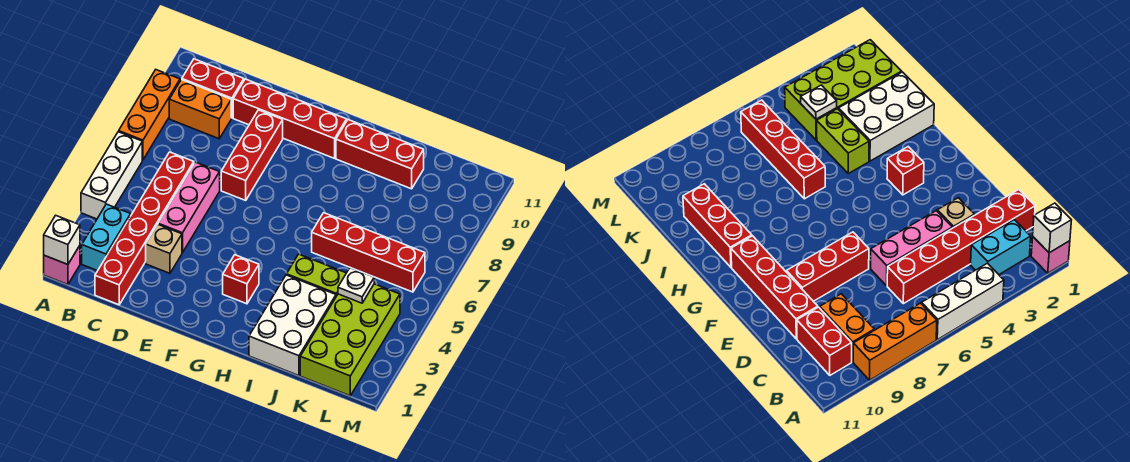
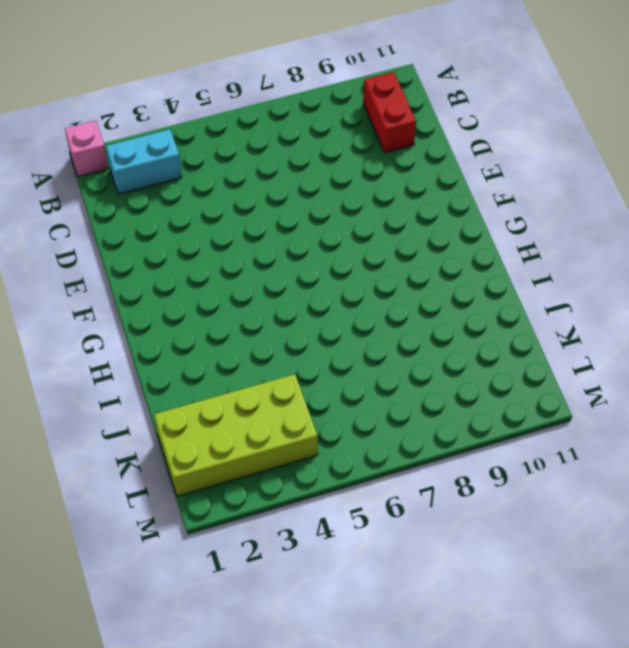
none -> white 1x3 brick [81,132,142,219]
none -> orange 1x3 brick [119,70,180,160]
none -> orange 1x2 brick [169,80,231,139]

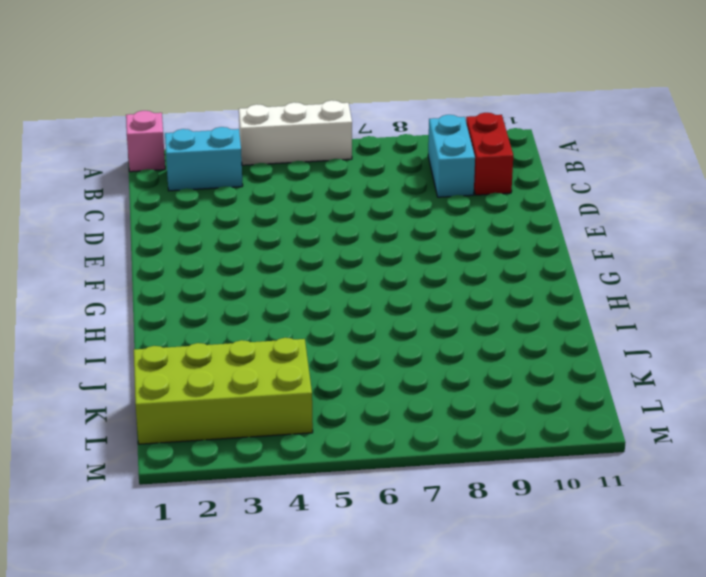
cyan 1x2 brick [428,115,475,197] -> orange 1x2 brick [169,80,231,139]
none -> orange 1x3 brick [119,70,180,160]
none -> red 1x6 brick [95,152,194,305]
none -> tan 1x1 brick [146,225,182,273]

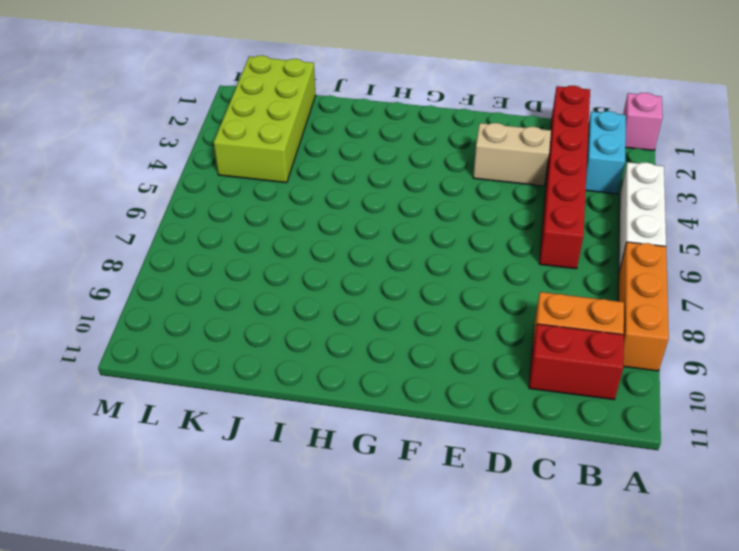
tan 1x2 brick [473,123,551,186] -> tan 1x1 brick [146,225,182,273]
none -> pink 1x3 brick [158,162,220,253]
none -> red 1x4 brick [233,79,347,158]
none -> red 1x3 brick [221,110,283,200]

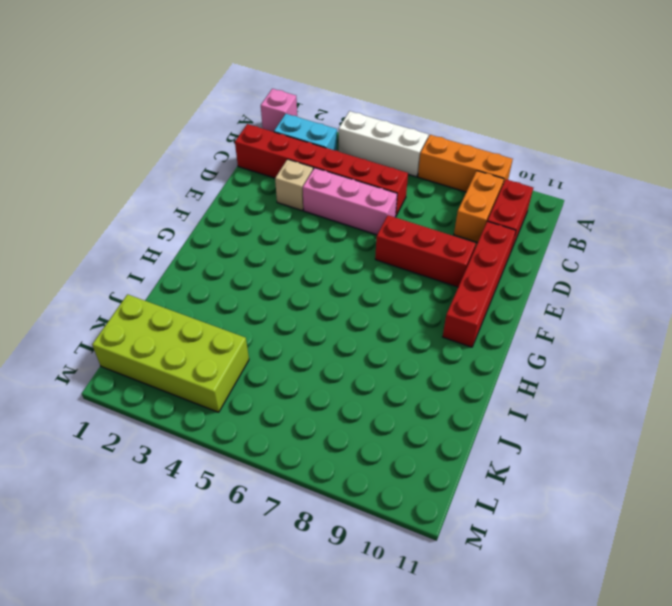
none -> red 1x1 brick [223,255,259,304]
none -> red 1x3 brick [336,120,424,189]
none -> white 2x3 brick [249,275,336,376]

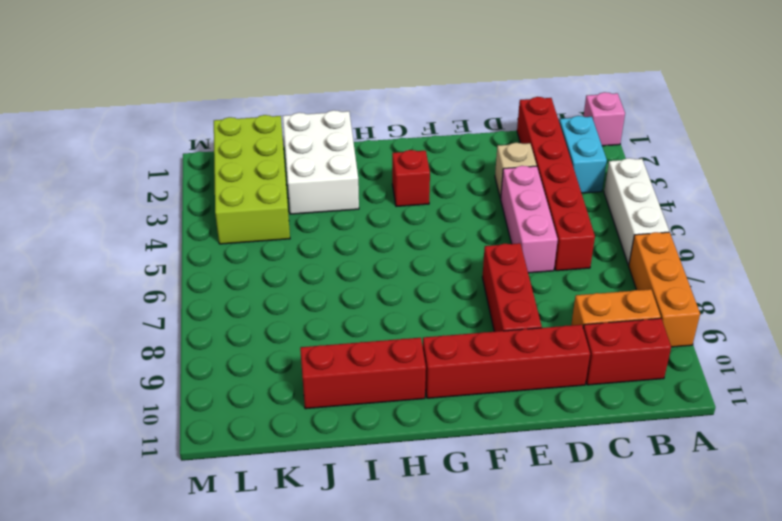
none -> lime 1x2 brick [287,254,346,296]
none -> red 1x4 brick [312,213,425,292]
none -> white 1x1 brick [44,215,80,265]

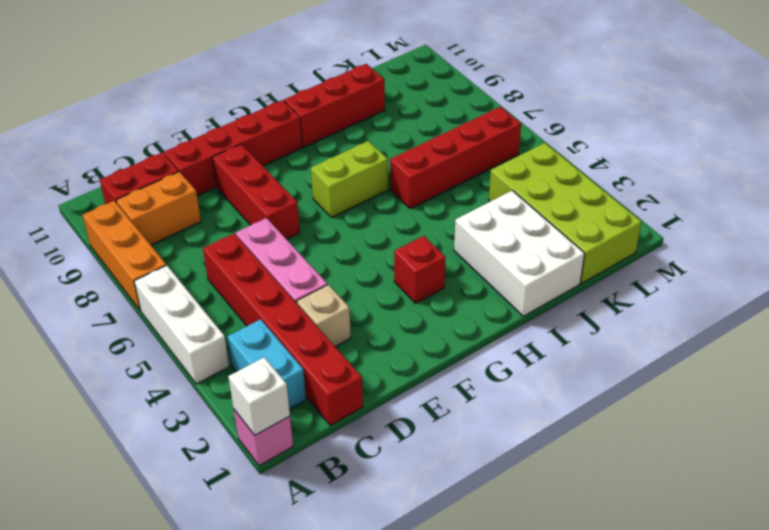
lime 1x2 brick [311,141,388,217] -> lime 1x2 brick moved to [287,254,346,296]
none -> white 1x1 plate [338,268,374,303]

